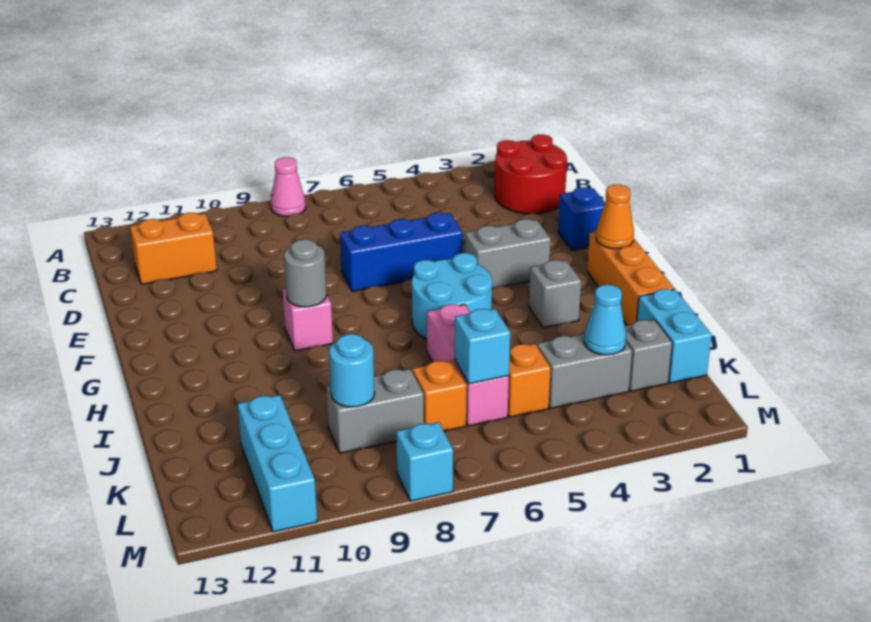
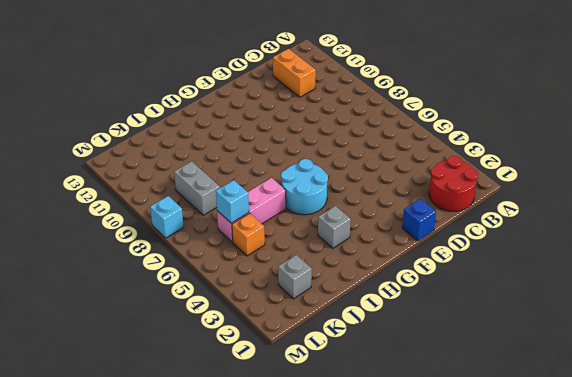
none -> pink 1x1 cone [271,157,306,216]
none -> blue 1x3 brick [340,213,463,291]
none -> grey 1x2 brick [465,219,551,288]

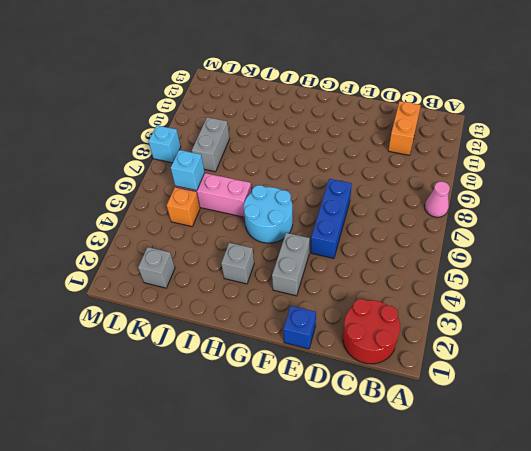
none -> orange 1x3 brick [587,232,674,325]
none -> pink 1x1 brick [282,288,333,351]
none -> cyan 1x2 brick [637,289,712,383]

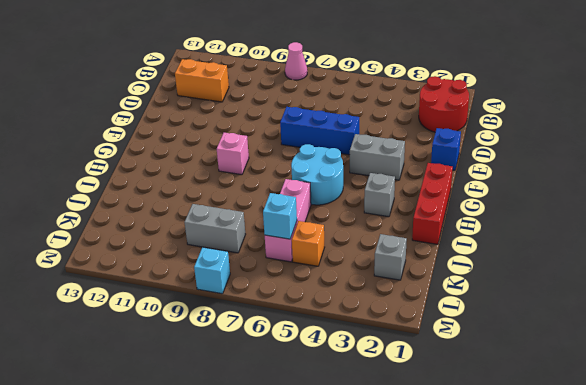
red 1x3 brick [412,163,453,244] -> orange 1x3 brick [587,232,674,325]
none -> cyan 1x2 brick [637,289,712,383]
none -> grey 1x2 brick [537,334,632,408]
none -> orange 1x1 brick [412,360,467,431]

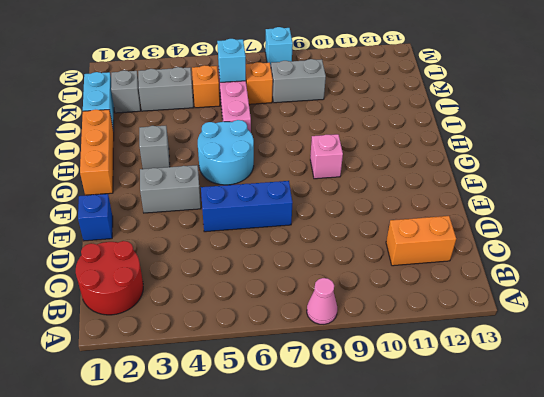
none -> cyan 1x3 brick [238,395,317,532]
none -> orange 1x1 cone [596,185,634,249]
none -> grey 1x1 round brick [284,239,327,307]

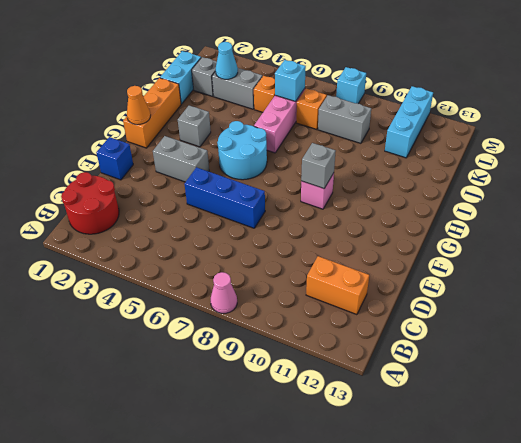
grey 1x1 brick [301,143,336,189] -> grey 1x1 round brick [284,239,327,307]
none -> cyan 1x1 round brick [329,334,375,407]

